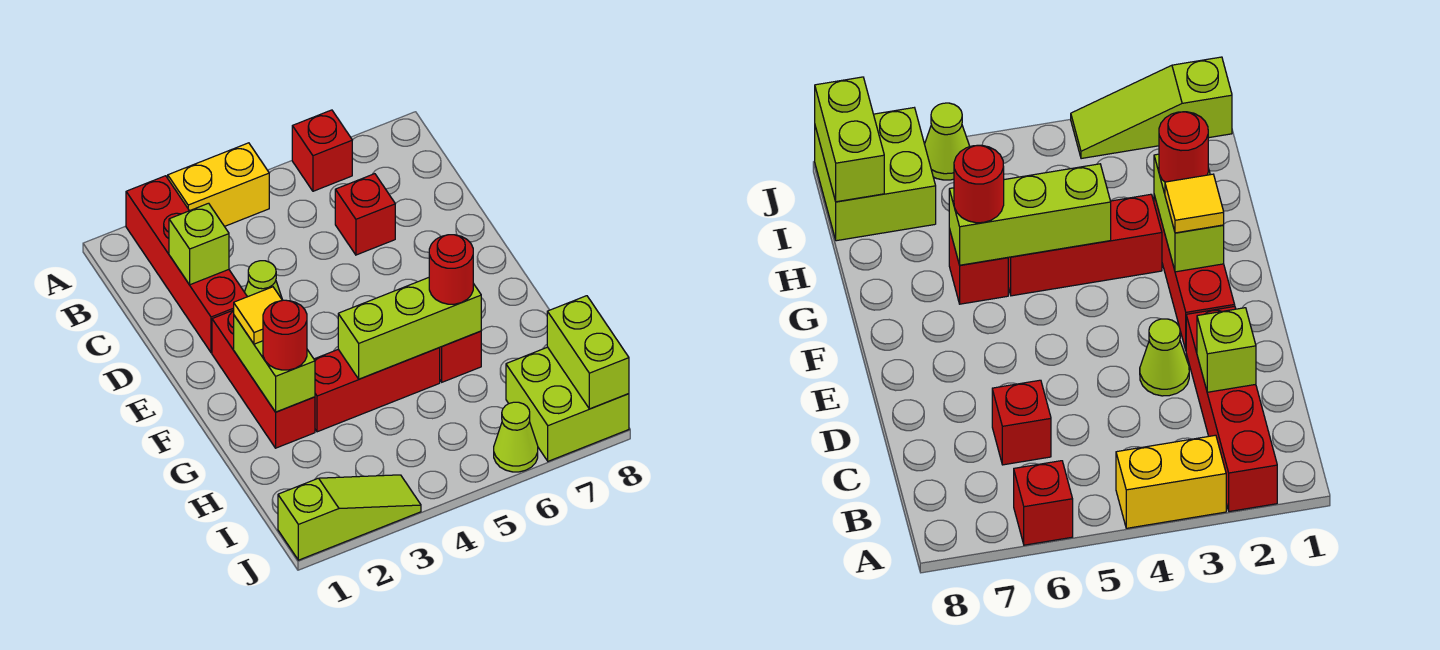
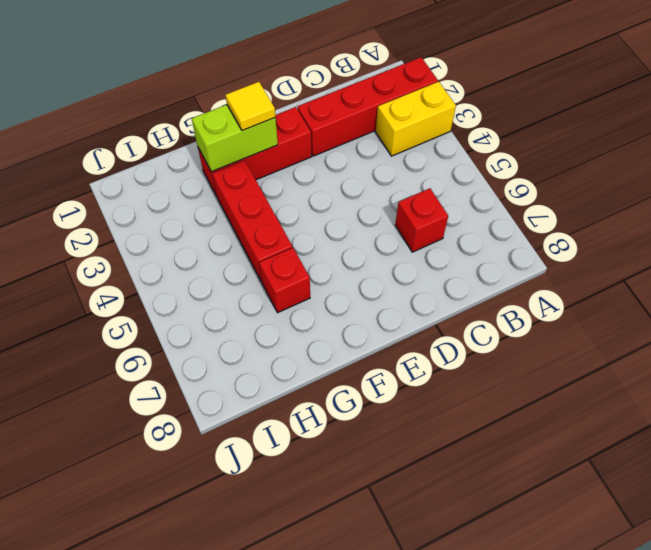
yellow 1x2 brick [376,82,456,156] -> yellow 1x2 brick turned to [168,143,269,226]
none -> red 1x1 brick [292,110,352,191]
none -> lime 1x1 cone [245,261,282,299]
none -> lime 2x2 brick [506,347,629,461]

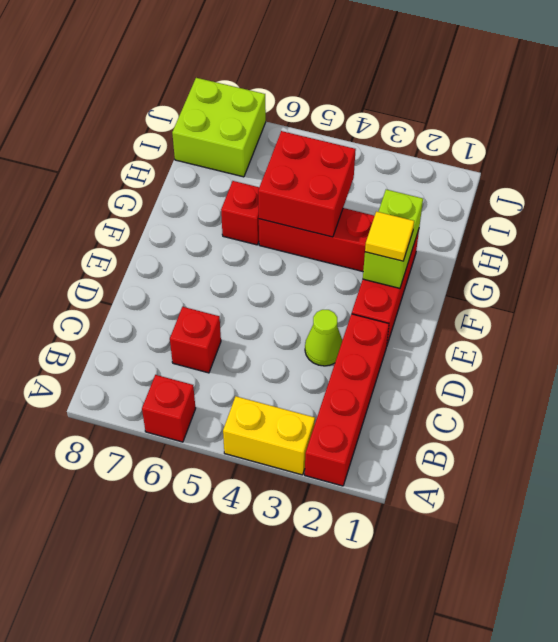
red 2x2 brick [258,131,356,237] -> lime 1x3 brick [338,278,481,379]
none -> lime 1x3 slope [278,475,421,560]
none -> lime 1x1 cone [494,402,538,472]
none -> lime 1x1 brick [169,203,229,285]

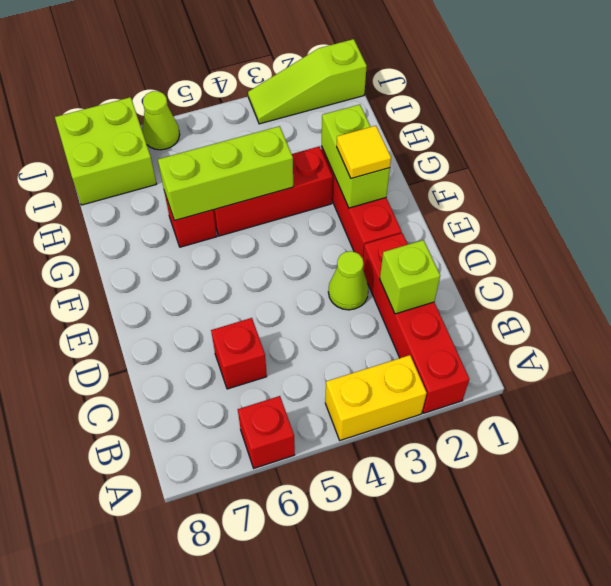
none -> lime 1x2 brick [547,296,629,409]
none -> red 1x1 round brick [263,300,307,370]
none -> red 1x1 round brick [429,235,473,304]

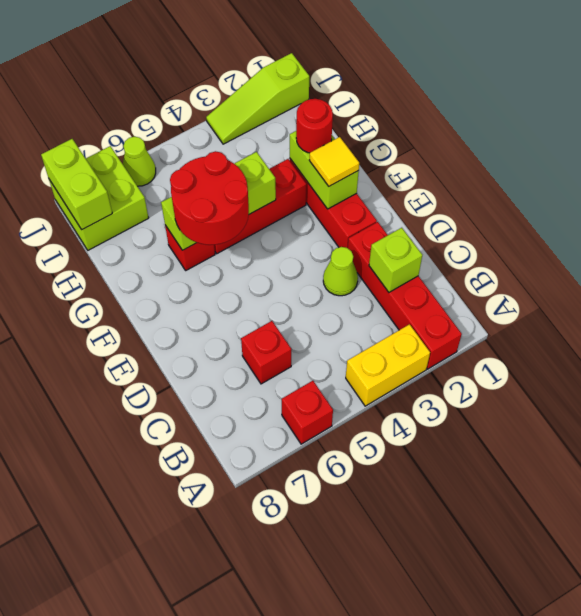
red 2x2 round brick [170,151,249,245] -> red 1x1 round brick [429,235,473,304]

